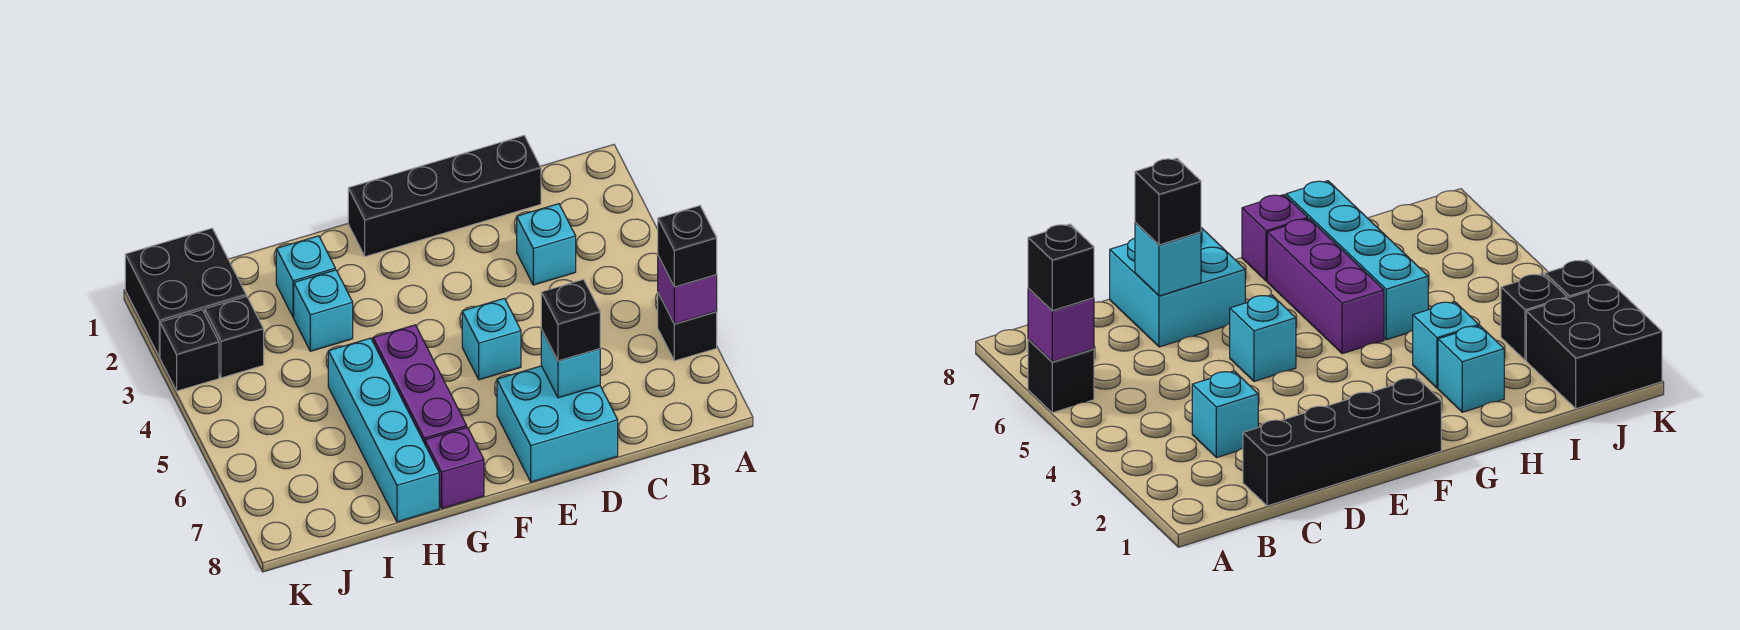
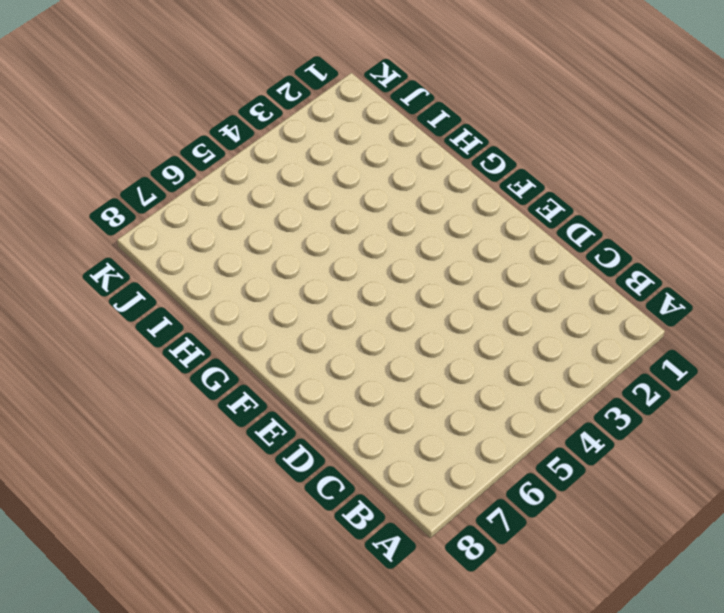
none -> black 1x1 brick [658,293,717,361]
none -> black 1x4 brick [348,136,541,257]
none -> cyan 1x1 brick [517,204,576,285]

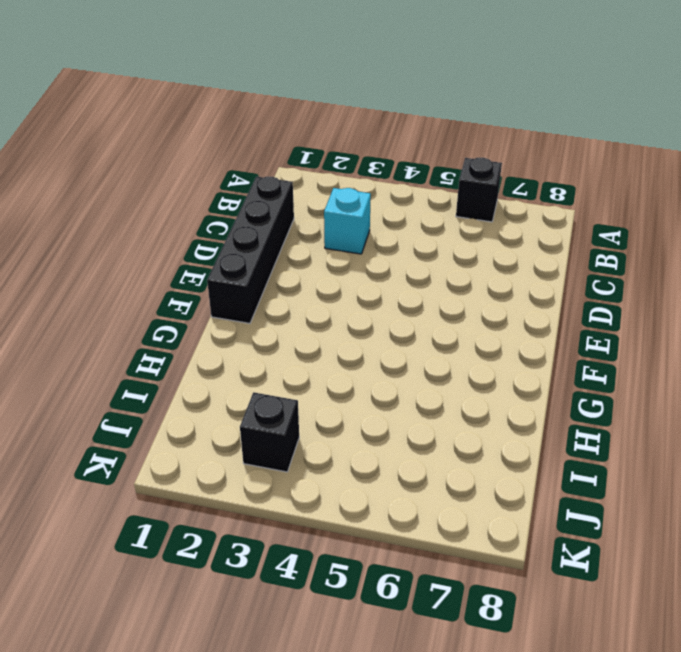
none -> cyan 2x2 brick [497,366,618,482]
none -> cyan 1x1 brick [462,298,521,380]
none -> purple 1x3 brick [373,325,467,444]

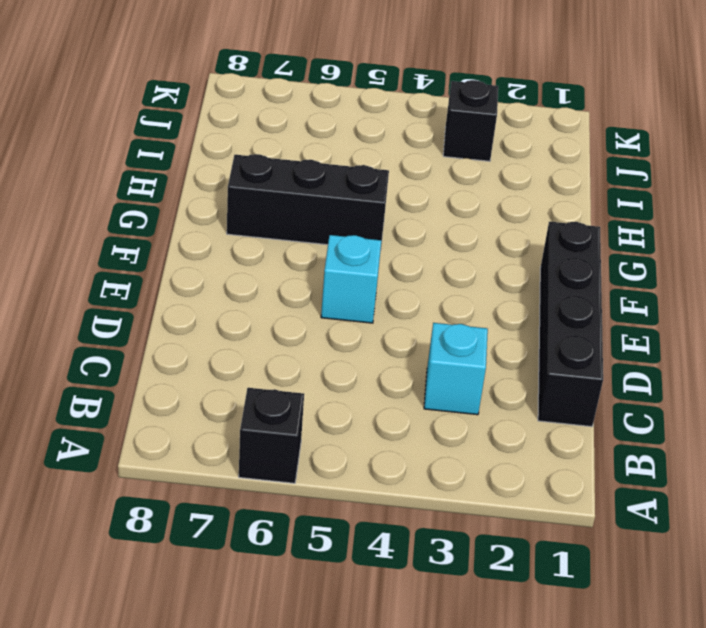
black 1x3 brick [227,154,389,245] -> purple 1x3 brick [373,325,467,444]
none -> cyan 2x2 brick [497,366,618,482]
none -> purple 1x1 brick [425,427,484,508]
none -> cyan 1x1 brick [276,236,335,317]

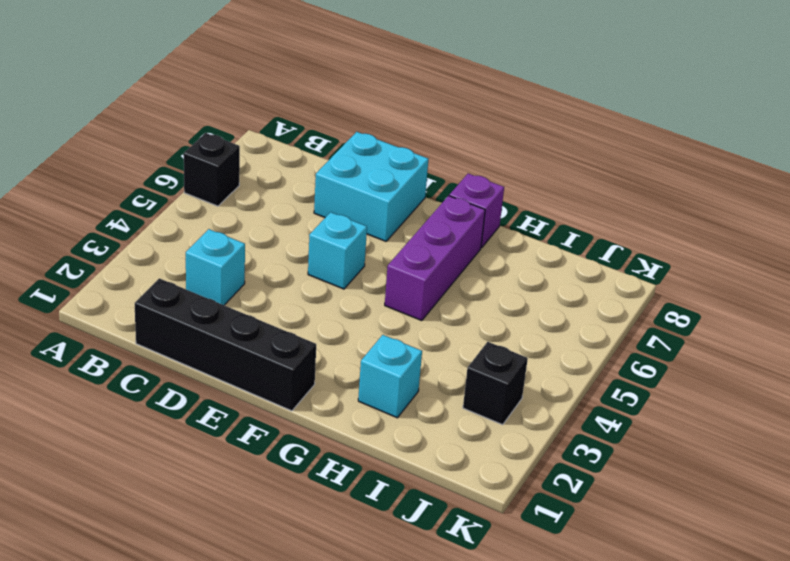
none -> cyan 1x1 brick [294,270,353,351]
none -> cyan 1x4 brick [328,338,439,522]
none -> black 2x2 brick [125,228,246,357]

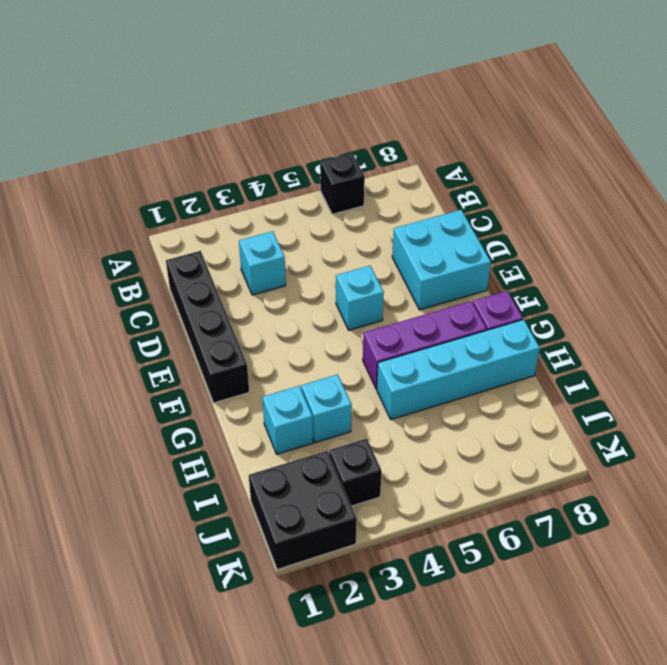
none -> black 1x1 brick [160,310,219,391]
none -> purple 1x1 brick [658,256,717,324]
none -> cyan 1x1 brick [541,329,600,398]

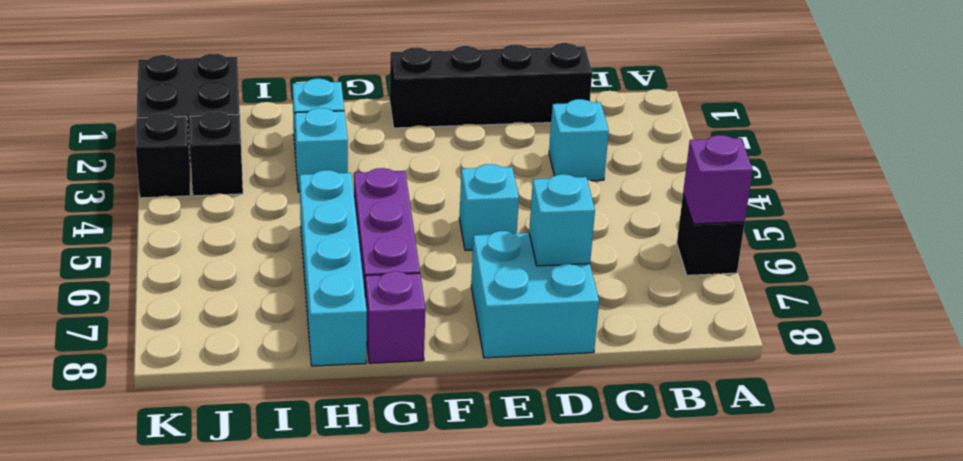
none -> black 1x1 brick [658,206,717,287]
none -> black 1x1 brick [541,279,600,361]

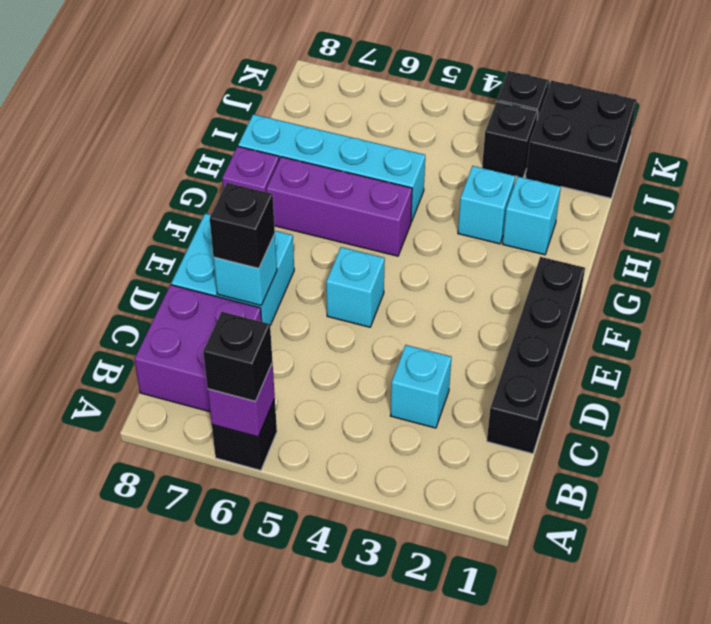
purple 2x2 brick [135,285,262,412] -> none

